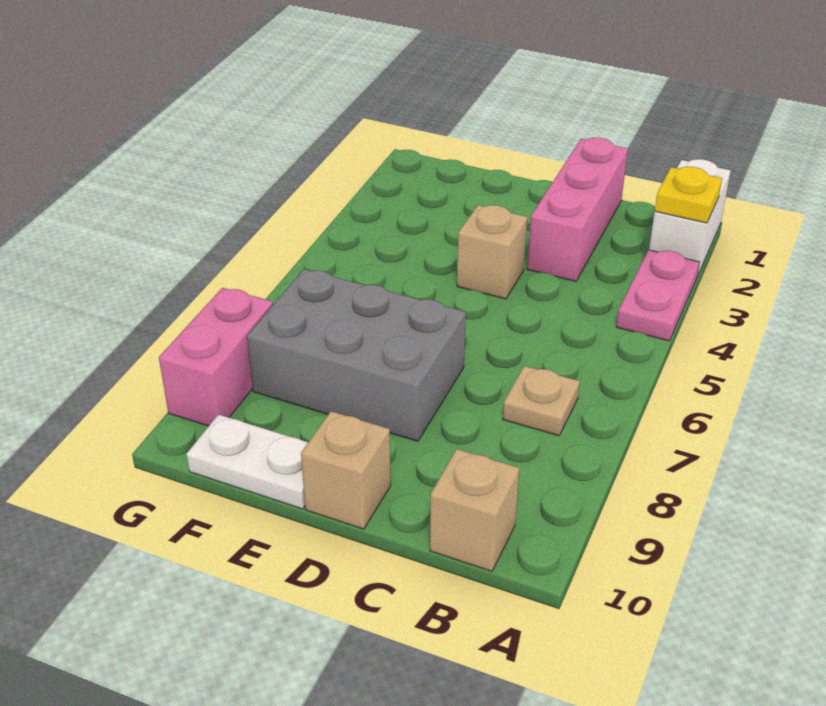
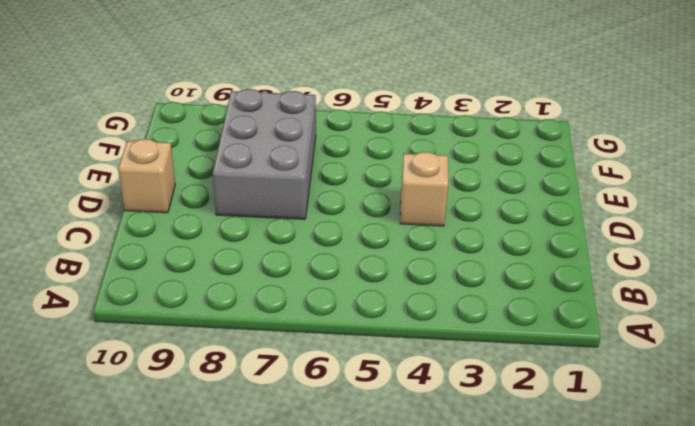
none -> white 1x2 brick [649,159,731,276]
none -> pink 1x2 plate [616,250,699,341]

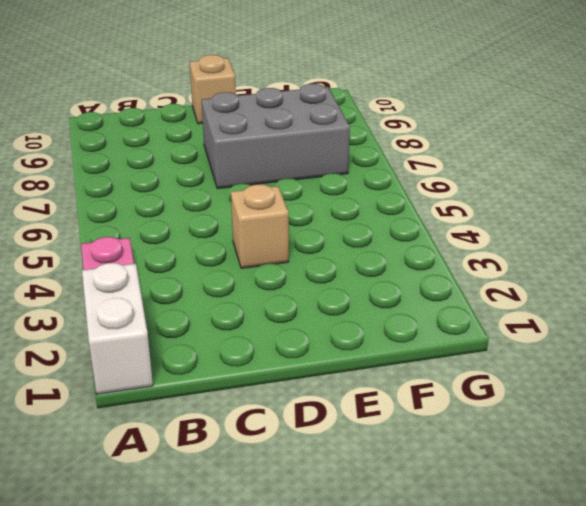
none -> tan 1x1 plate [503,366,580,436]
none -> tan 1x1 brick [430,449,520,571]

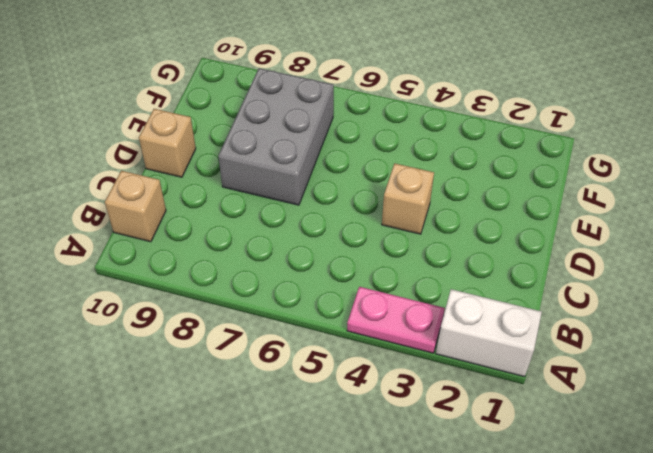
none -> tan 1x1 plate [503,366,580,436]
none -> pink 1x3 brick [527,138,628,282]

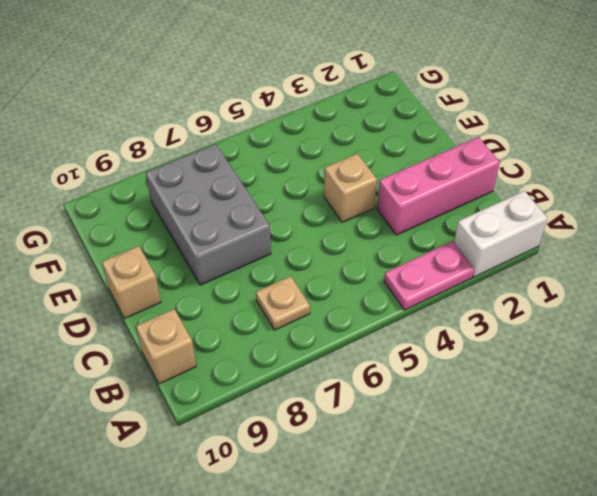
none -> white 1x2 plate [186,415,308,509]
none -> pink 1x2 brick [159,288,273,426]

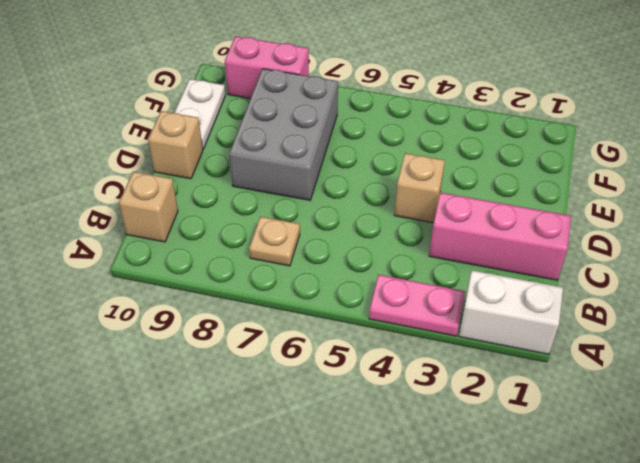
none -> yellow 1x1 plate [655,167,722,223]

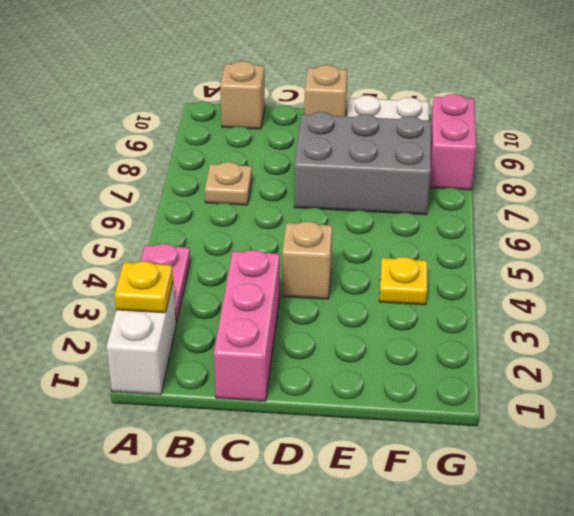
yellow 1x1 plate [379,257,427,305] -> none

